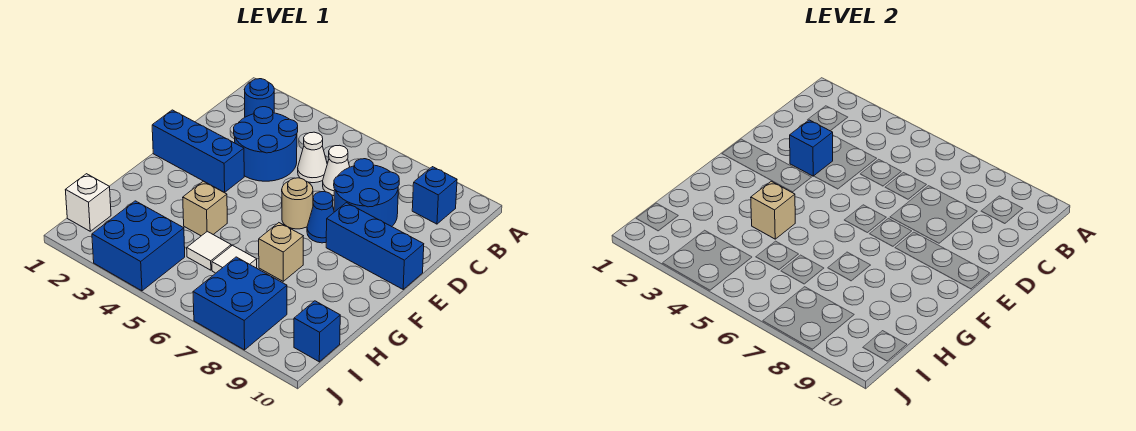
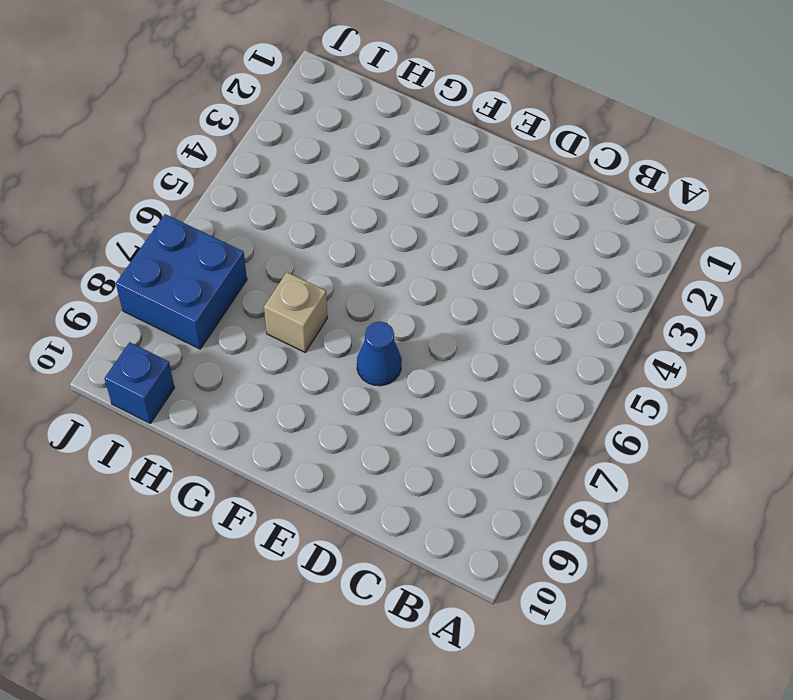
none -> blue 1x1 round brick [244,79,274,117]
none -> blue 1x1 brick [412,167,457,224]
none -> blue 2x2 round brick [234,107,298,181]

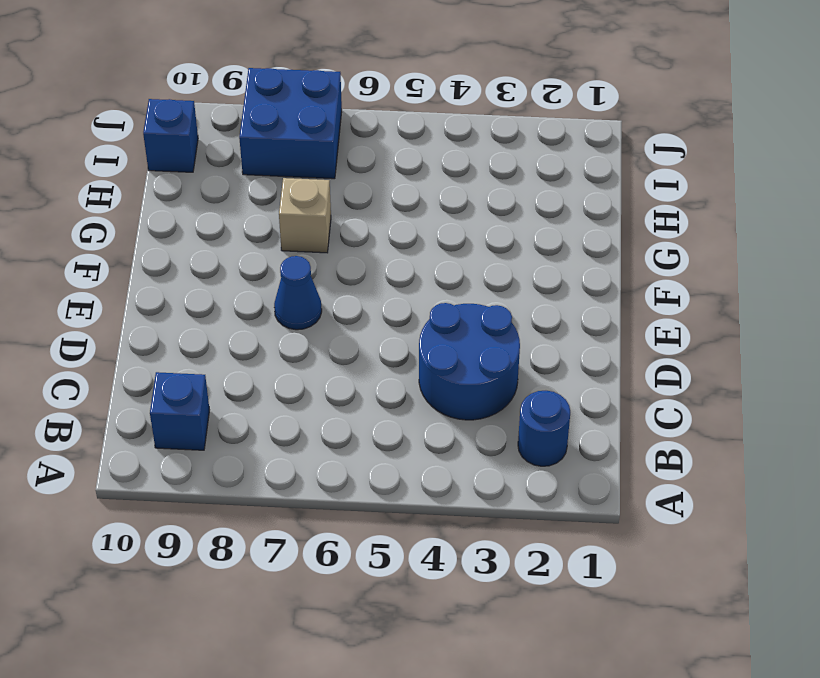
none -> white 1x1 cone [298,132,327,183]
none -> white 1x1 cone [323,145,350,196]
none -> blue 2x2 round brick [334,159,399,227]

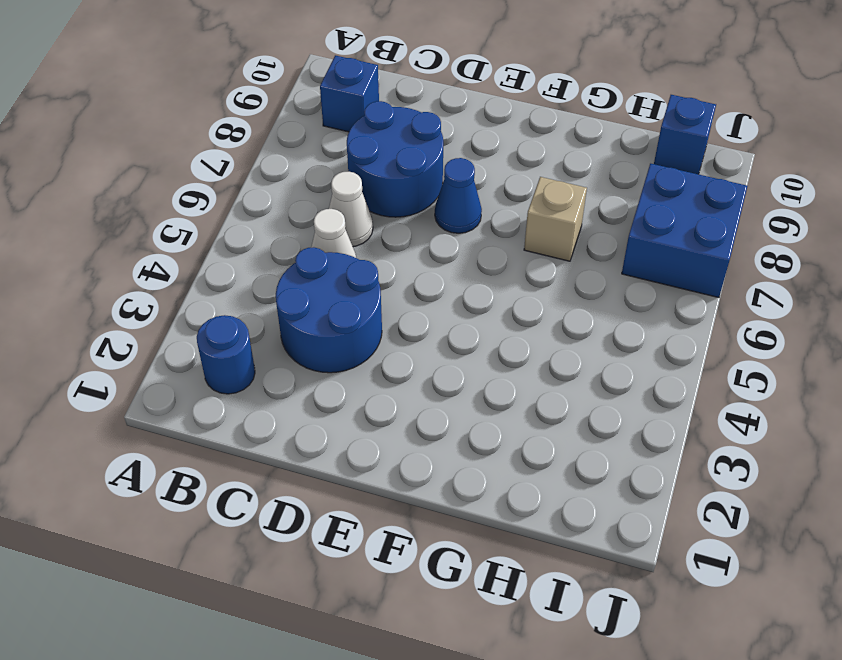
none -> blue 1x3 brick [152,110,244,193]
none -> tan 1x1 round brick [282,178,313,229]
none -> blue 1x3 brick [326,203,424,289]

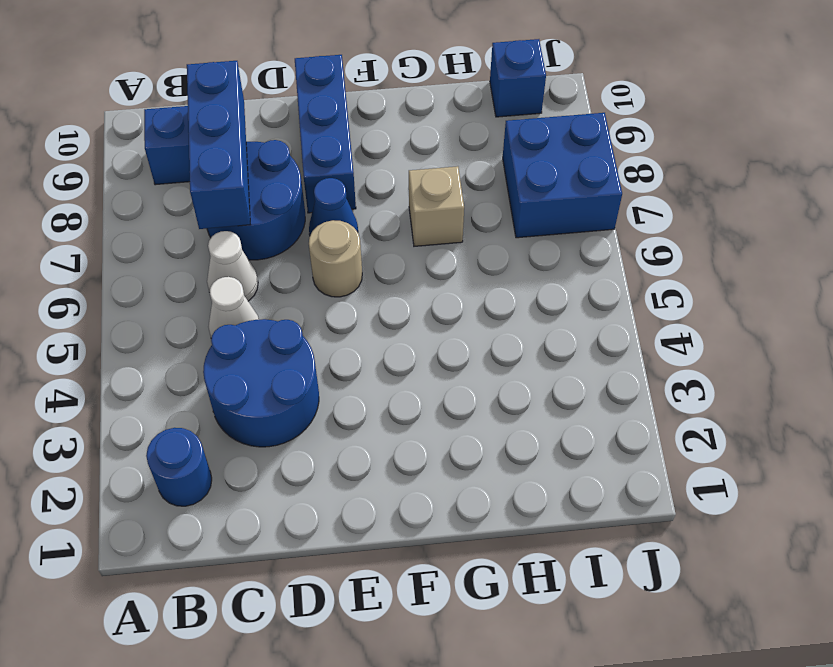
blue 1x3 brick [187,61,250,229] -> blue 1x3 brick moved to [152,110,244,193]
none -> tan 1x1 brick [183,181,227,236]
none -> white 1x1 tile [187,231,231,270]
none -> white 1x1 tile [212,245,257,273]

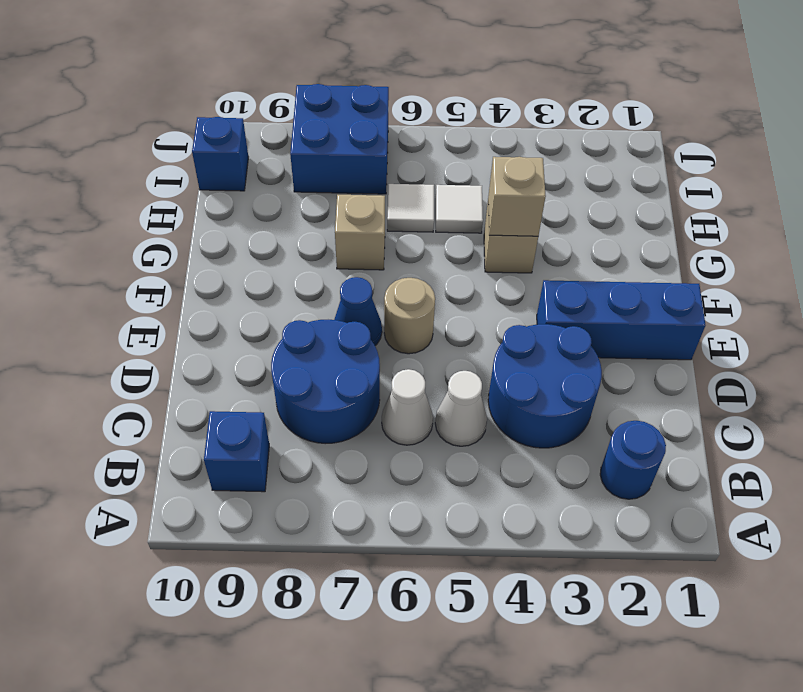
none -> blue 1x3 brick [326,203,424,289]
none -> white 1x1 brick [66,174,111,231]
none -> blue 2x2 brick [92,201,185,291]

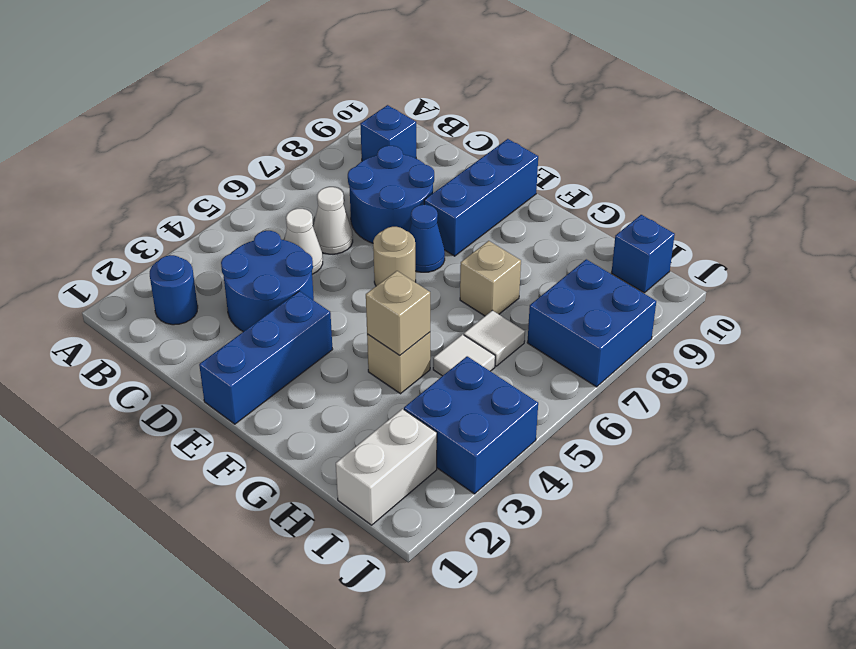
white 1x2 brick [336,409,437,525] -> white 1x1 brick [66,174,111,231]
none -> blue 1x1 brick [790,120,833,176]

